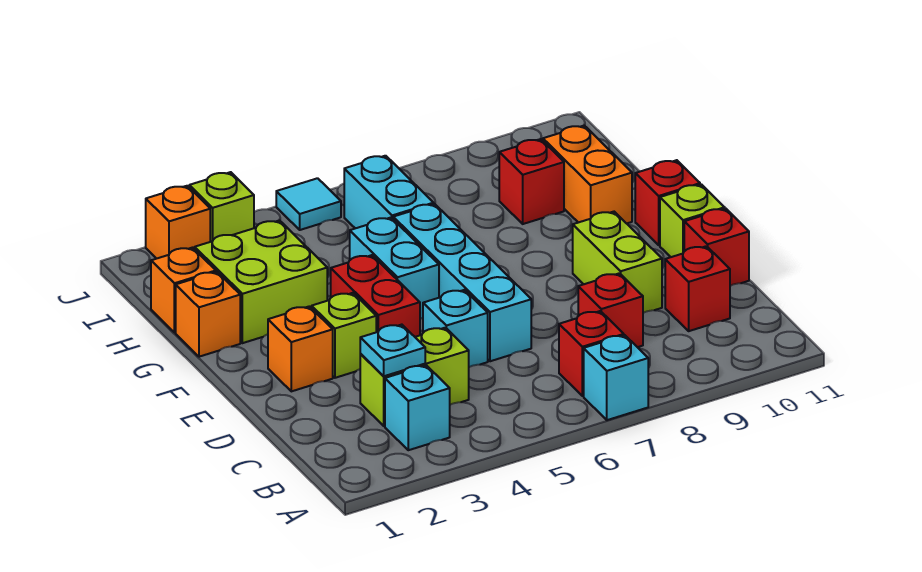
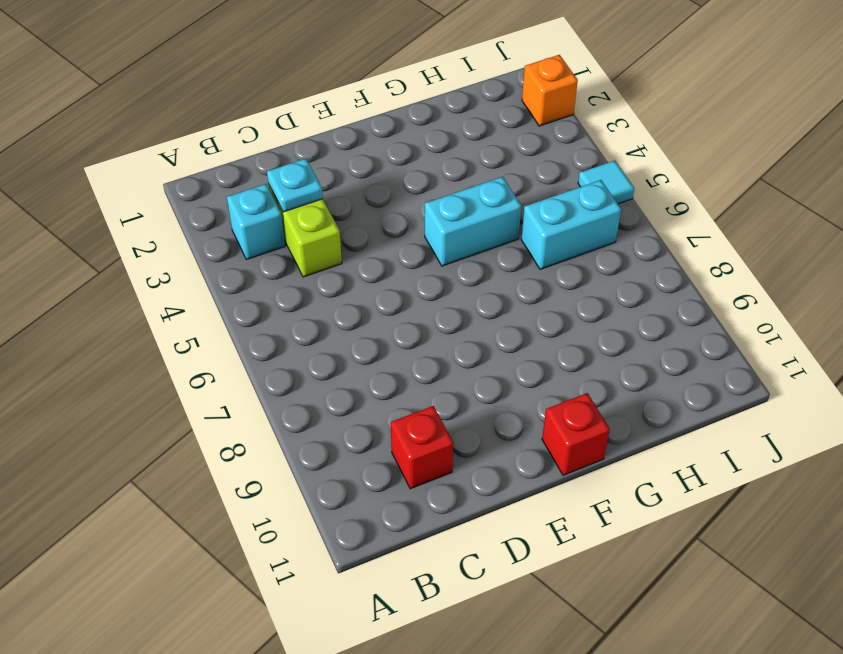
none -> cyan 1x1 brick [584,335,648,420]
none -> red 1x1 brick [559,311,624,396]
none -> red 1x1 brick [578,273,643,347]

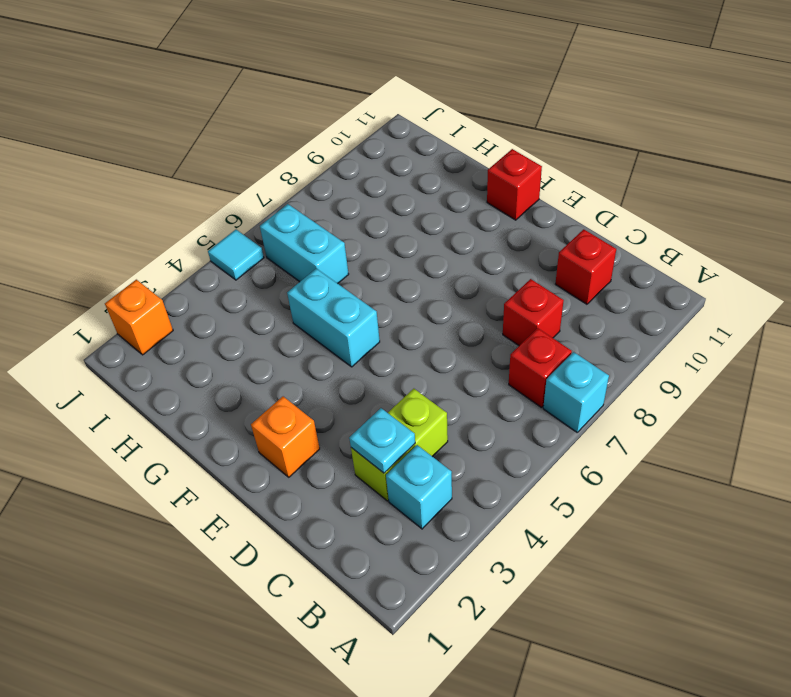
none -> cyan 1x1 brick [423,290,488,367]
none -> cyan 1x4 brick [393,204,531,361]
none -> lime 1x2 brick [573,212,662,313]

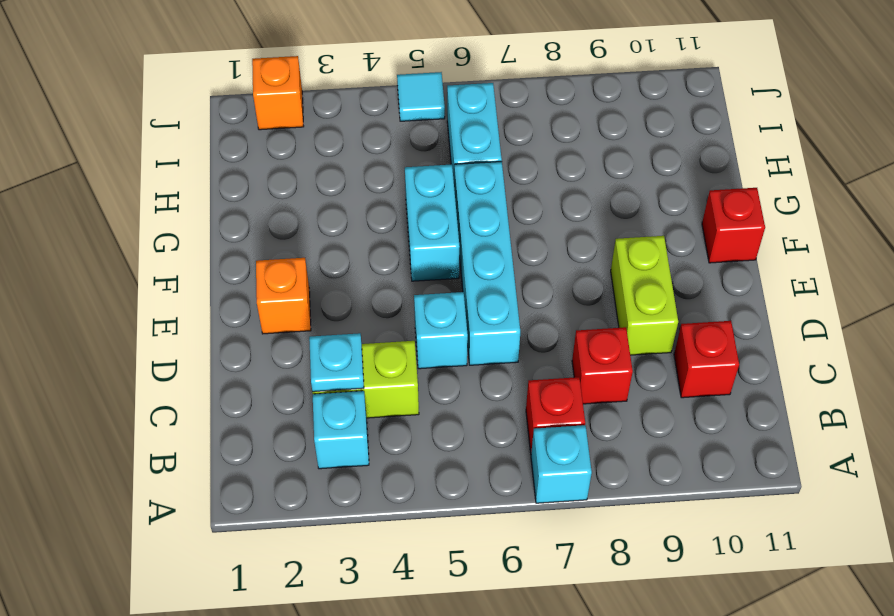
none -> red 1x1 brick [684,208,749,286]
none -> lime 1x1 brick [312,293,376,378]
none -> red 1x2 brick [331,255,420,337]

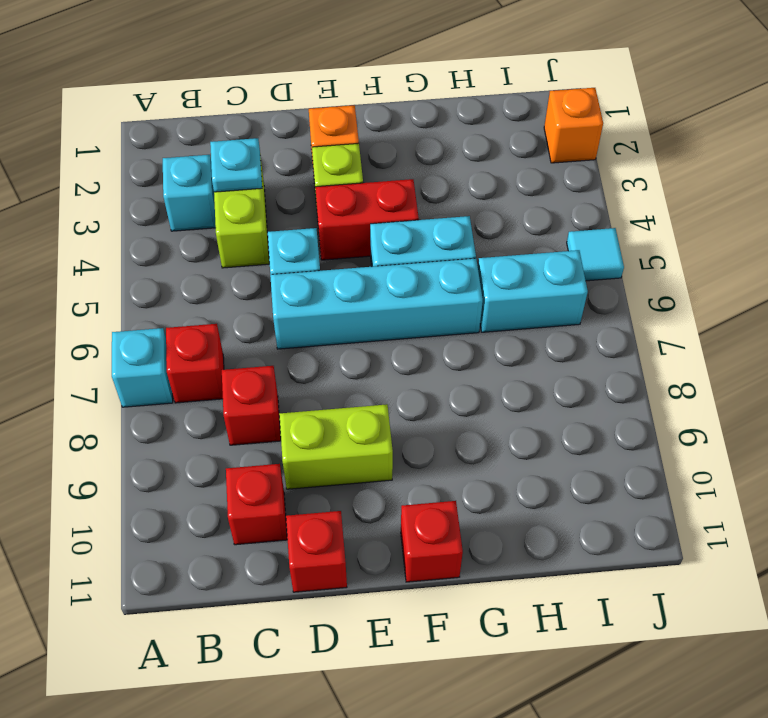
none -> lime 1x1 brick [660,184,725,257]
none -> orange 1x1 brick [176,272,240,357]
none -> lime 2x2 brick [195,220,327,343]

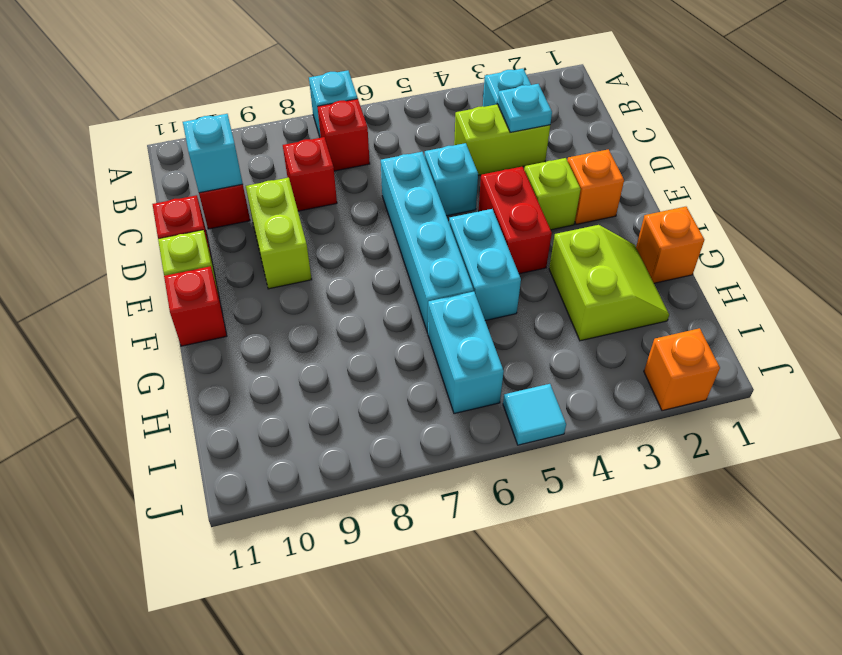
cyan 1x1 brick [183,114,243,193] -> none
lime 2x2 slope [549,225,669,341] -> lime 2x2 brick [195,220,327,343]
none -> orange 1x2 brick [543,126,632,224]
none -> orange 1x1 brick [151,248,216,333]
none -> red 1x1 brick [499,139,564,224]

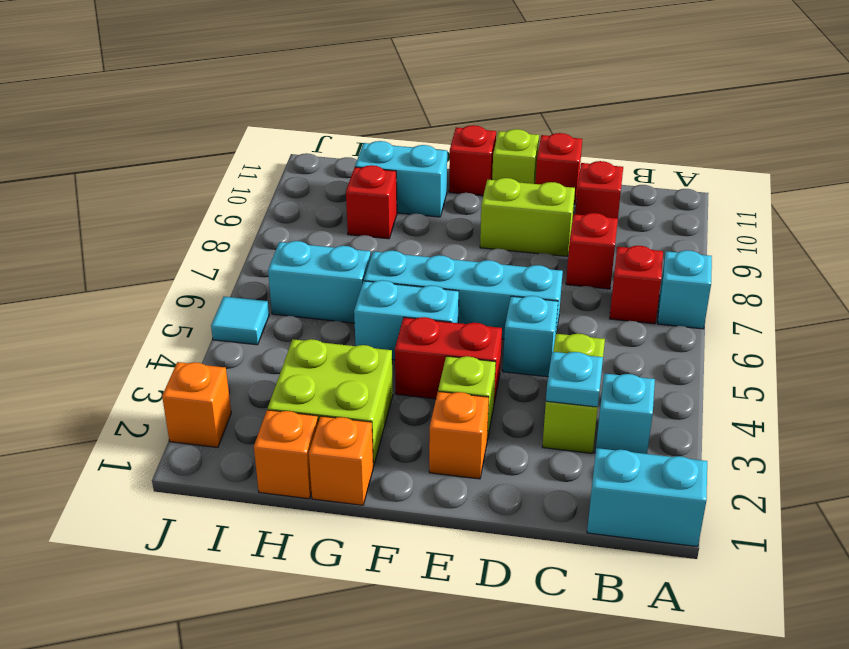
cyan 1x2 brick [587,448,707,547] -> none
cyan 1x2 brick [355,141,447,217] -> orange 1x2 brick [543,126,632,224]
none -> lime 1x1 brick [189,172,254,242]

